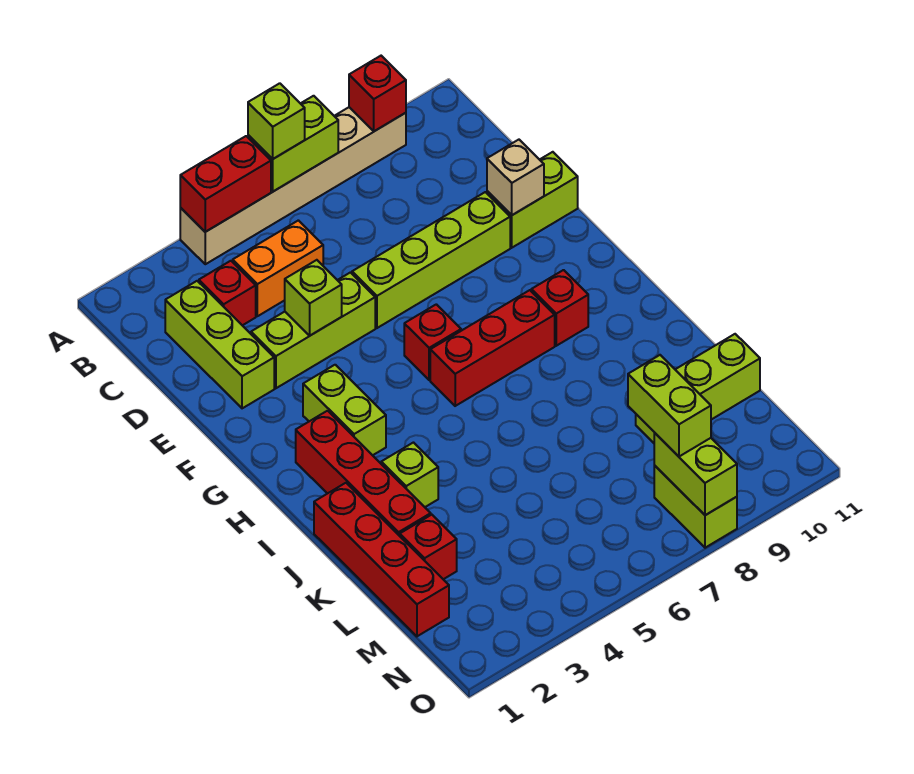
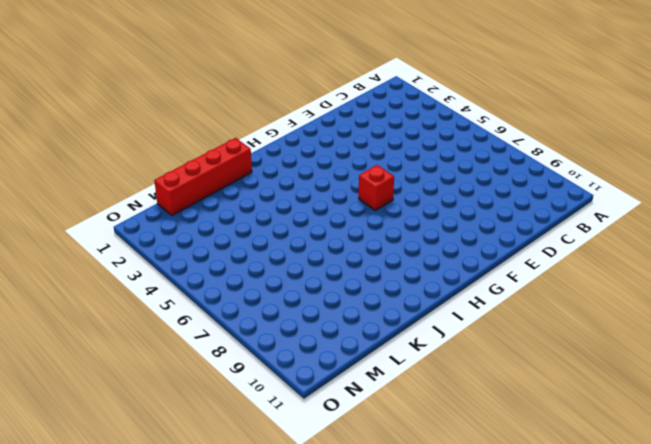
none -> tan 1x6 brick [180,107,406,264]
none -> lime 1x3 brick [165,281,274,408]
none -> red 1x1 brick [199,261,256,325]

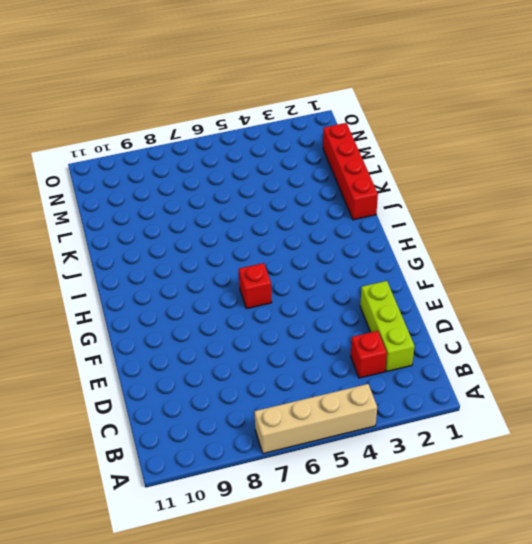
tan 1x4 brick [254,384,377,454] -> tan 1x6 brick [180,107,406,264]
none -> orange 1x2 brick [233,220,323,316]
none -> lime 1x3 brick [251,273,375,388]
none -> lime 1x4 brick [352,192,510,328]

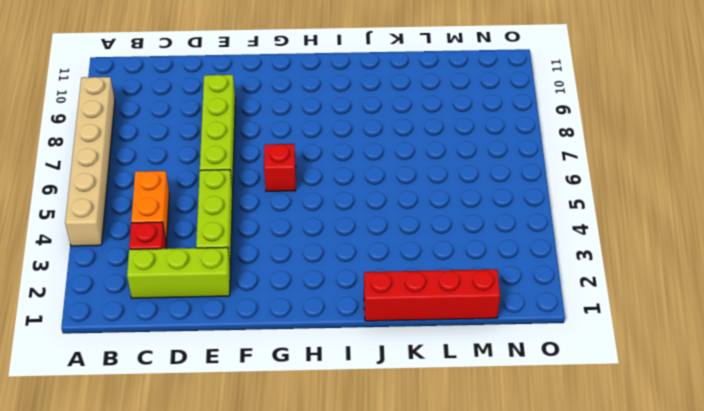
none -> lime 1x2 brick [487,152,578,248]
none -> lime 1x2 brick [303,365,386,455]
none -> red 1x4 brick [296,411,431,536]

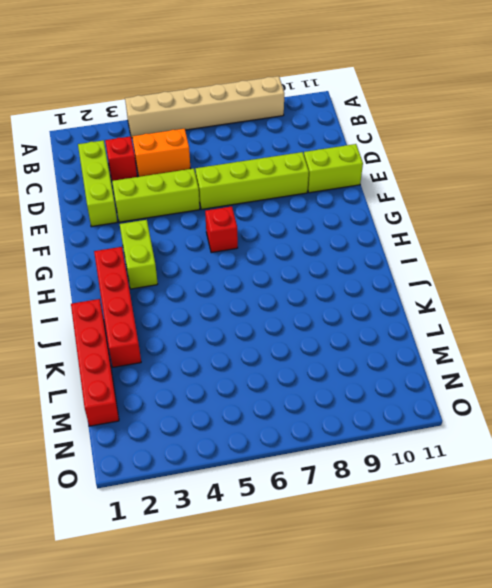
none -> red 1x3 brick [430,290,555,406]
none -> red 1x1 brick [531,270,588,346]
none -> lime 1x1 brick [381,443,438,507]

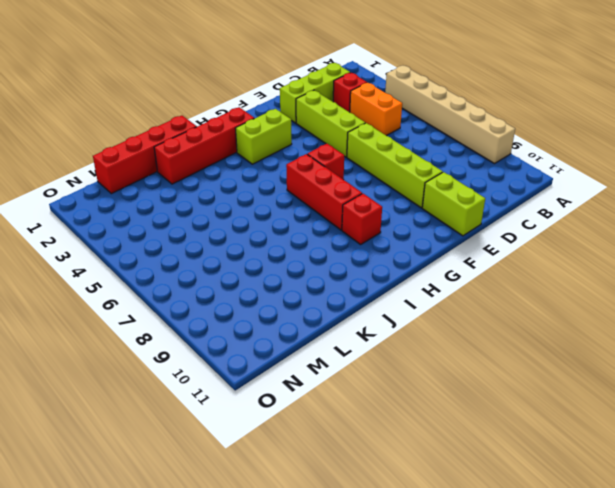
none -> lime 1x1 brick [381,443,438,507]
none -> red 1x1 brick [400,515,457,579]
none -> lime 1x3 brick [636,334,760,443]

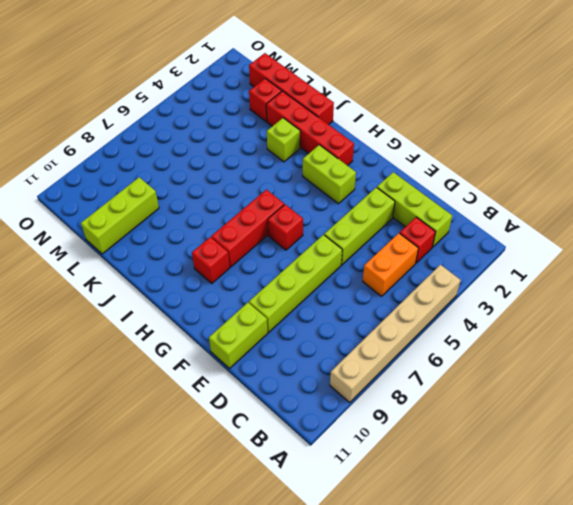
none -> lime 1x2 brick [654,465,737,548]
none -> red 1x2 brick [180,136,271,232]
none -> lime 1x2 brick [248,96,338,191]

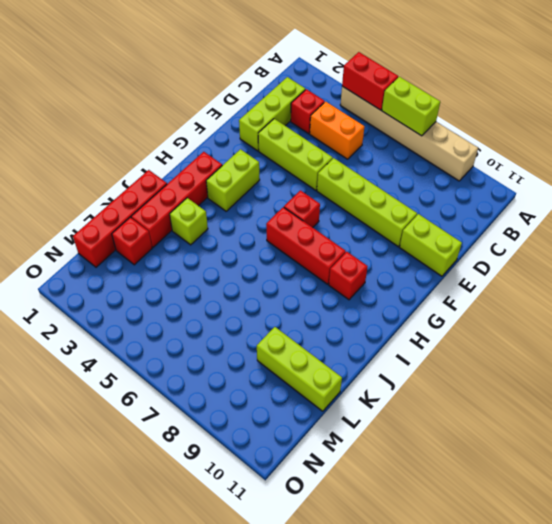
none -> lime 1x2 brick [654,465,737,548]
none -> red 1x1 brick [349,56,406,131]
none -> lime 1x1 brick [285,260,342,336]

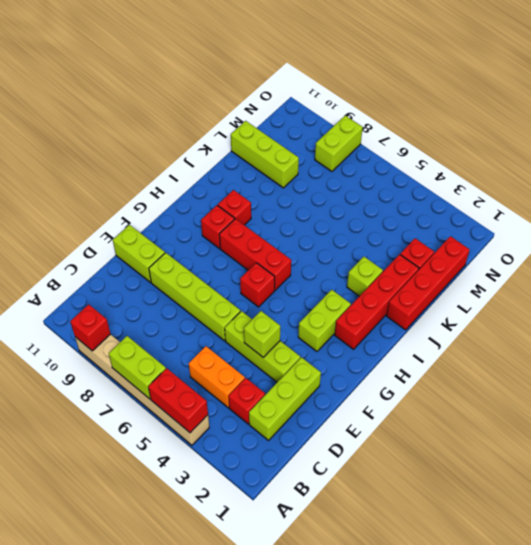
red 1x1 brick [218,190,251,225] -> none
none -> tan 1x1 brick [487,140,544,215]
none -> lime 1x2 brick [654,433,737,515]
none -> lime 1x1 brick [248,83,305,159]

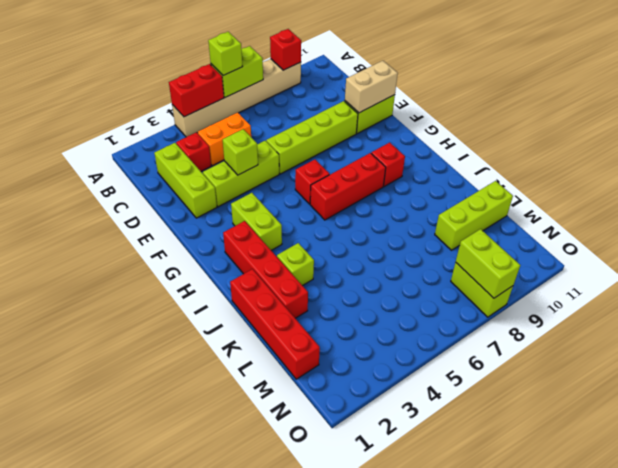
tan 1x2 brick [345,61,398,113] -> tan 1x1 brick [487,140,544,215]
none -> red 1x1 brick [400,515,457,579]
none -> lime 1x2 brick [628,355,711,457]

